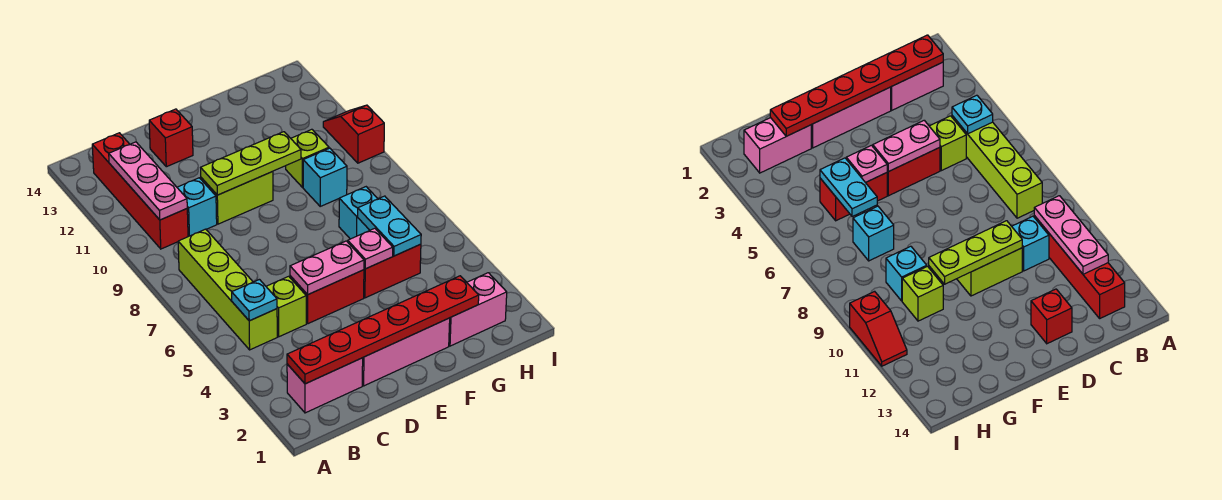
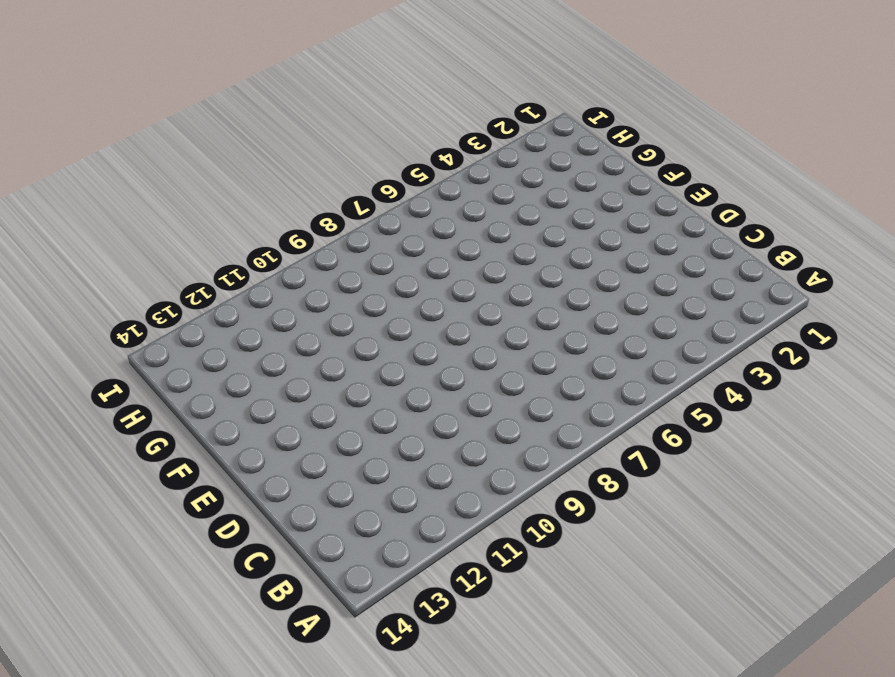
none -> pink 1x2 brick [287,358,363,413]
none -> lime 1x4 brick [178,229,277,350]
none -> red 1x4 brick [92,133,188,249]

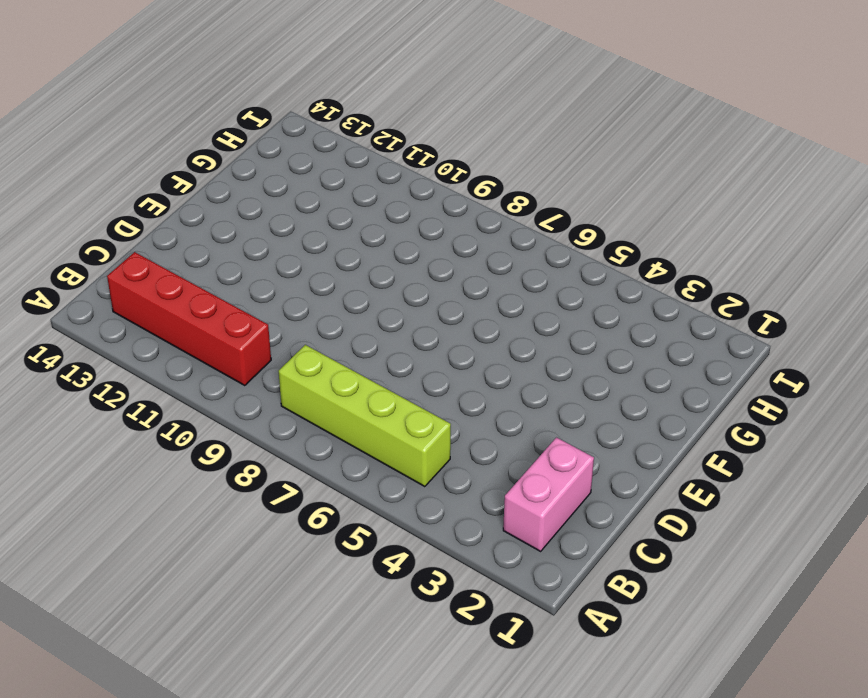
none -> lime 1x1 brick [266,276,306,337]
none -> cyan 1x1 brick [177,178,217,236]
none -> pink 1x3 brick [362,318,450,386]

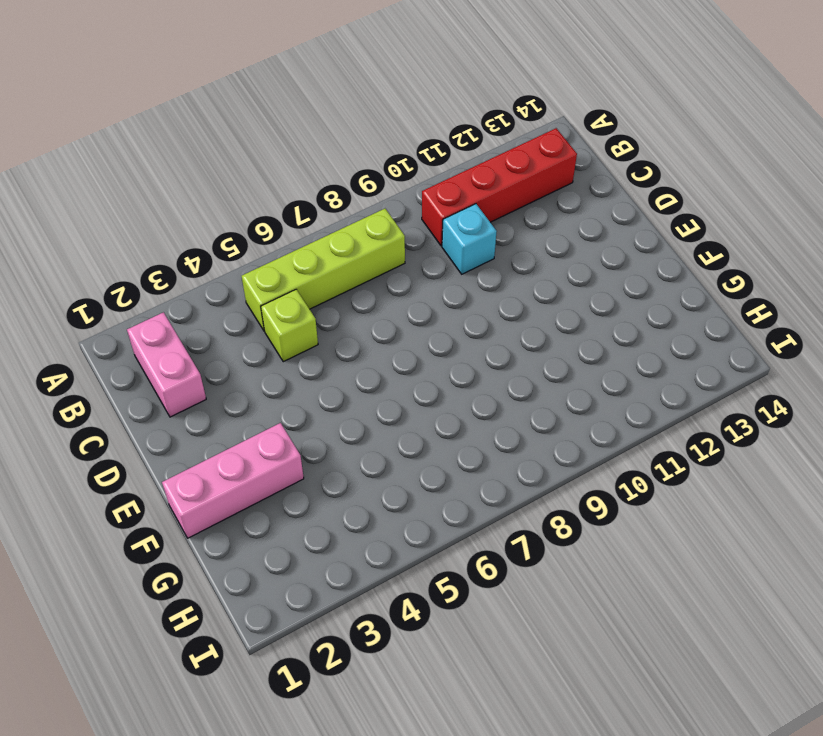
pink 1x3 brick [162,423,304,538] -> pink 1x3 brick turned to [362,318,450,386]
none -> red 1x2 brick [290,270,364,324]
none -> lime 1x2 brick [201,171,273,224]
none -> red 1x1 brick [149,109,193,167]

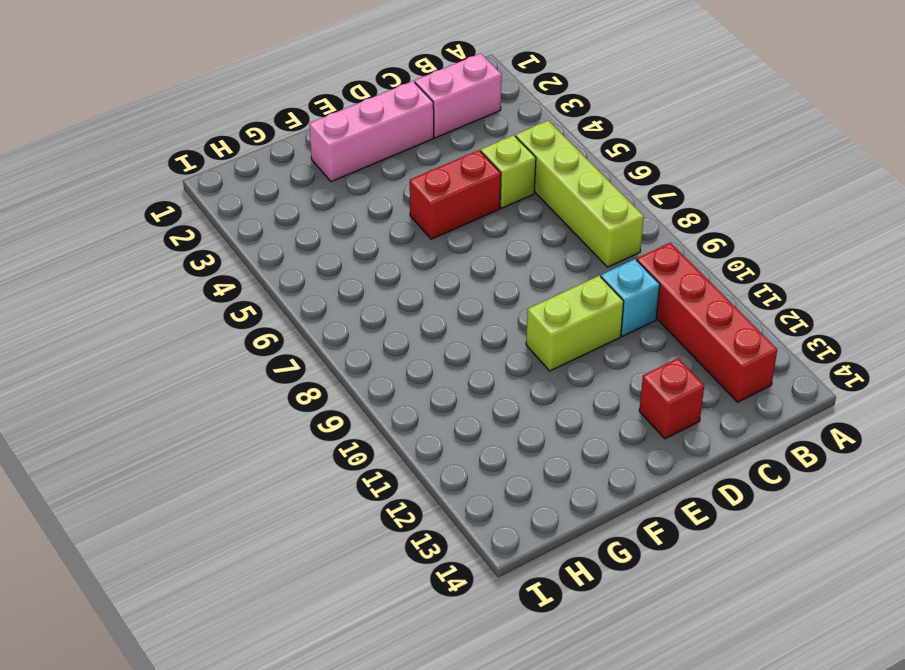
none -> red 1x2 brick [364,244,421,298]
none -> pink 1x2 brick [449,273,507,346]
none -> cyan 1x1 brick [339,187,378,239]

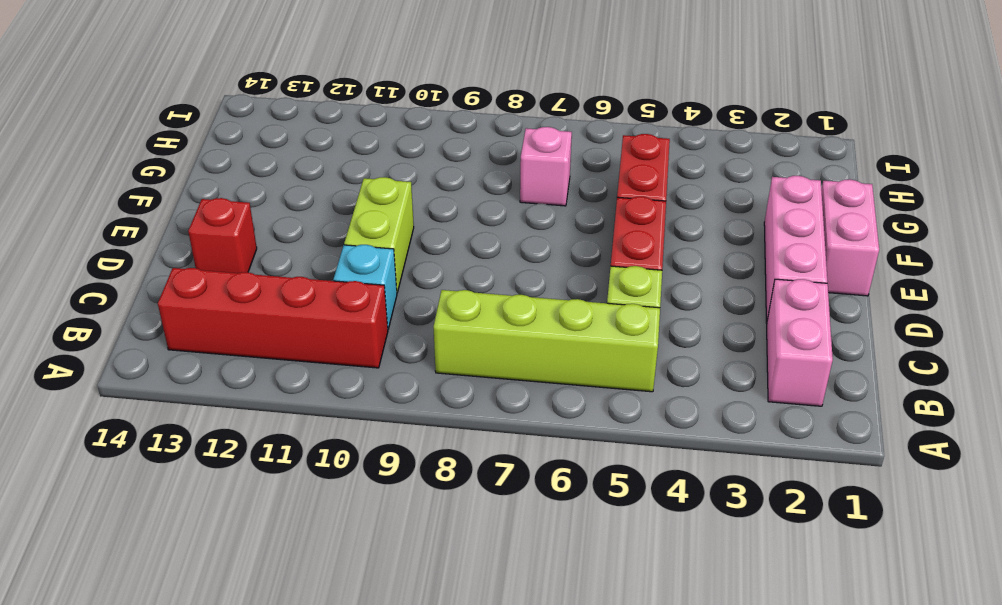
pink 1x2 brick [821,179,879,296] -> pink 1x2 brick moved to [449,273,507,346]
pink 1x1 brick [520,127,572,206] -> cyan 1x1 brick [339,187,378,239]
none -> cyan 1x1 brick [303,148,347,206]
none -> lime 1x1 brick [286,129,329,187]
none -> red 1x2 slope [323,105,384,163]

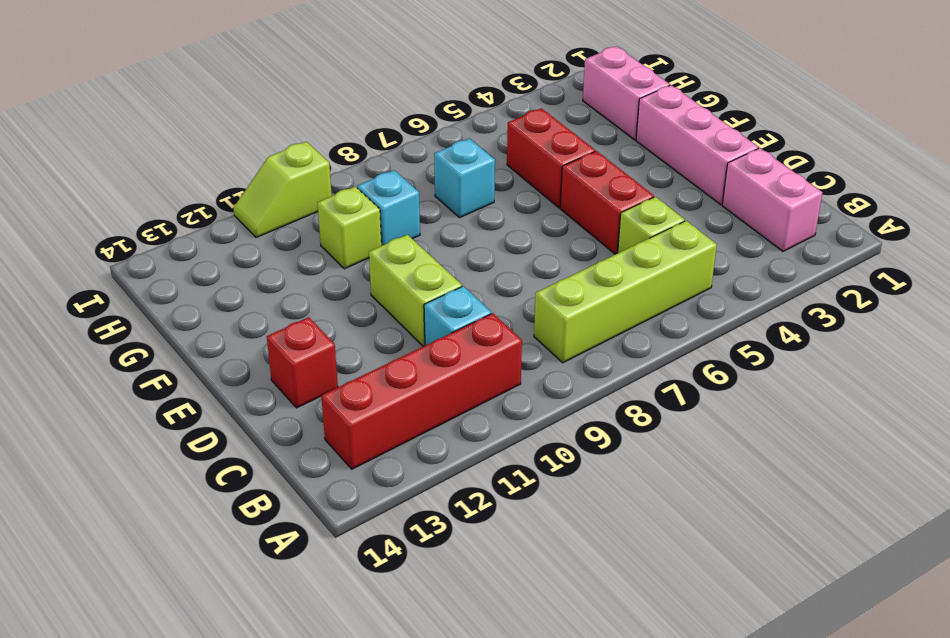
lime 1x2 slope [233,142,332,238] -> red 1x2 slope [323,105,384,163]
none -> red 1x6 plate [287,276,479,384]
none -> cyan 1x1 plate [232,280,277,321]
none -> pink 1x3 plate [109,142,187,220]

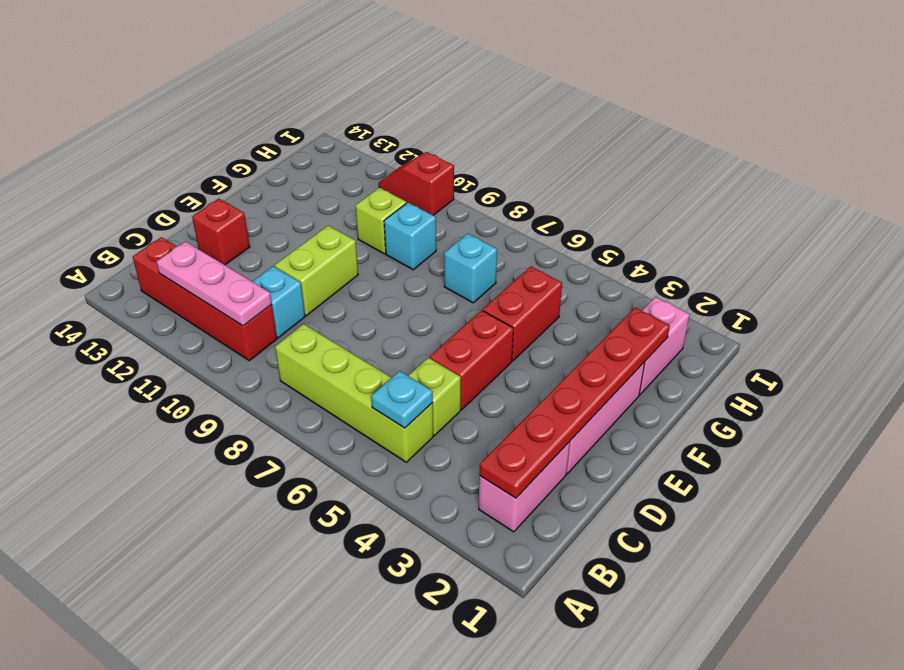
none -> pink 1x2 plate [290,241,364,295]
none -> lime 1x3 plate [201,132,301,195]
none -> pink 1x1 plate [348,228,393,269]

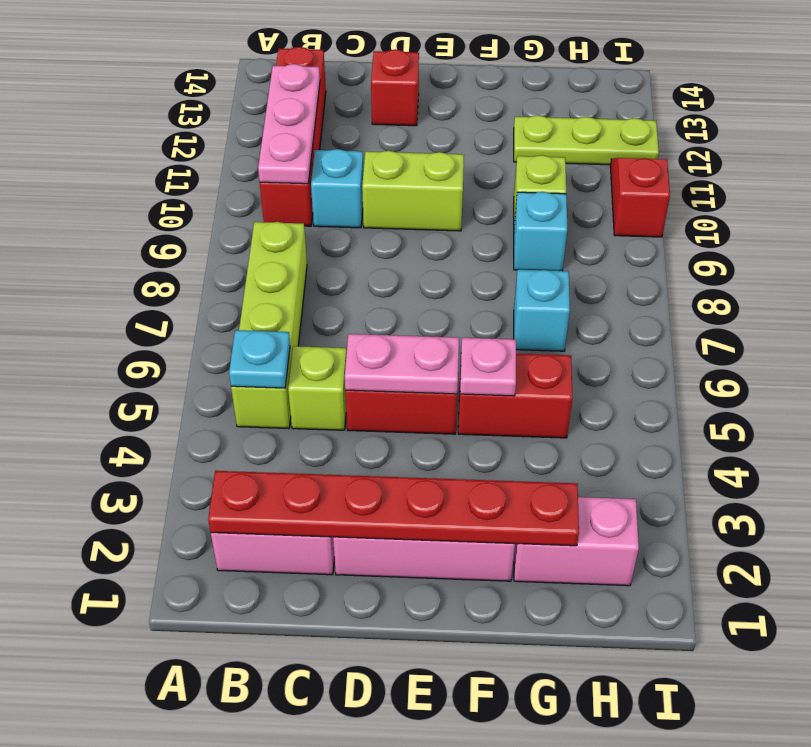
lime 1x3 plate [514,115,659,165] -> lime 1x3 plate moved to [201,132,301,195]
none -> cyan 1x2 plate [358,196,421,256]

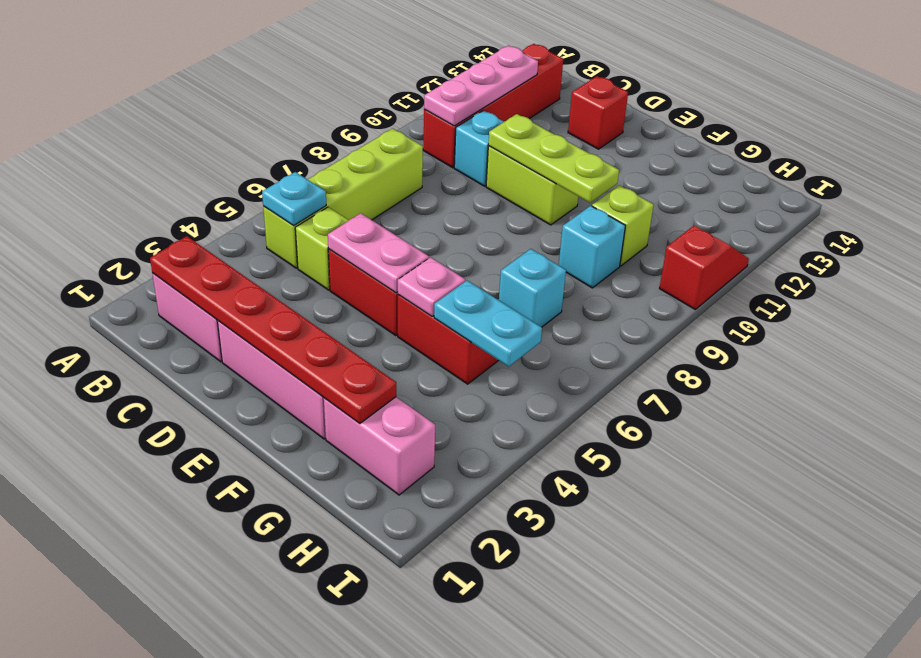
cyan 1x2 plate [434,280,542,367] -> cyan 1x2 plate turned to [358,196,421,256]

